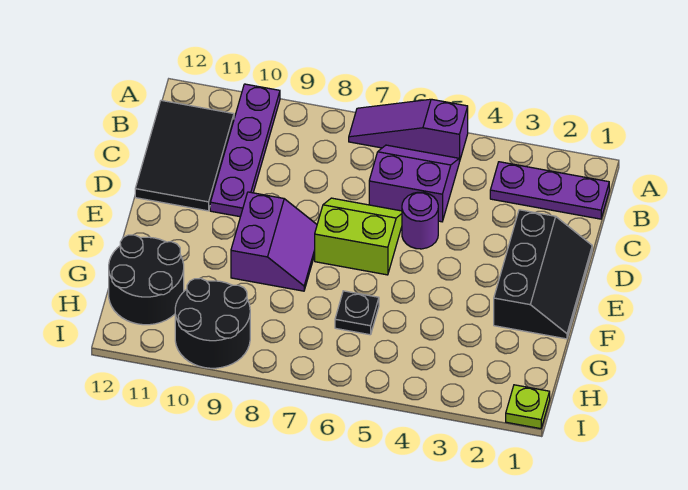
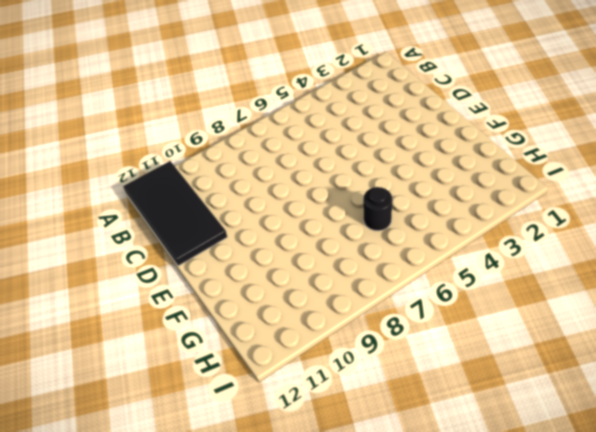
black 2x4 tile [123,161,227,266] -> black 2x3 tile [135,100,234,211]
black 1x1 round brick [363,187,392,231] -> black 1x1 plate [335,291,379,335]
none -> purple 1x3 slope [349,99,468,162]
none -> purple 1x4 plate [210,84,280,217]
none -> purple 1x3 plate [490,162,609,219]

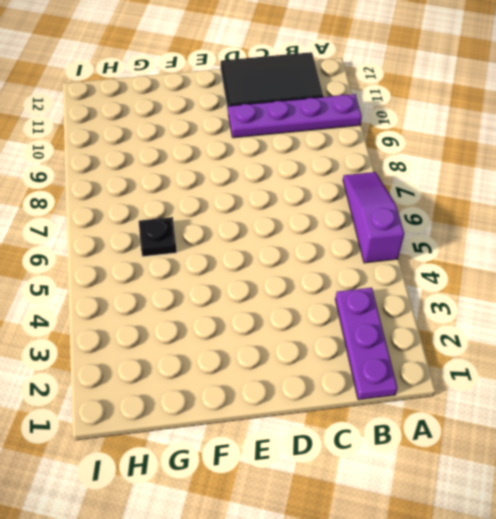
none -> purple 2x2 slope [369,145,459,222]
none -> black 2x3 slope [494,210,592,339]
none -> purple 1x1 round brick [402,192,438,249]

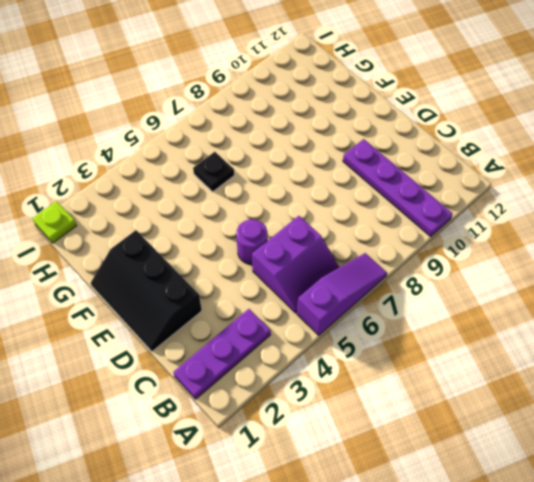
none -> black 2x3 tile [135,100,234,211]
none -> lime 2x2 slope [315,198,402,275]
none -> purple 2x2 slope [231,192,317,291]

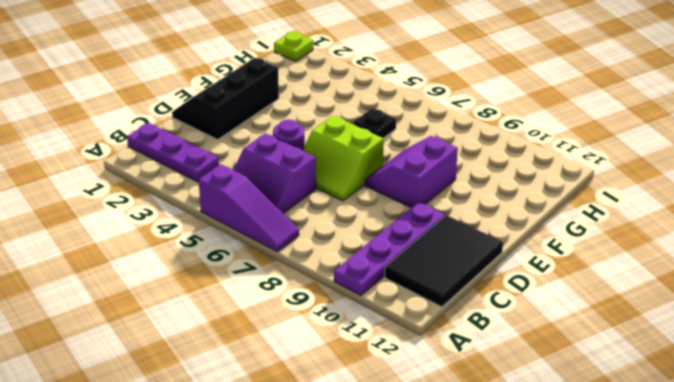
none -> black 2x2 round brick [109,235,184,325]
none -> black 2x2 round brick [175,278,250,368]

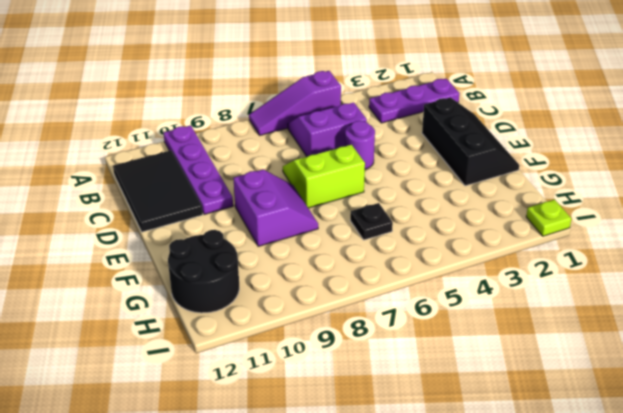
none -> black 2x2 round brick [175,278,250,368]

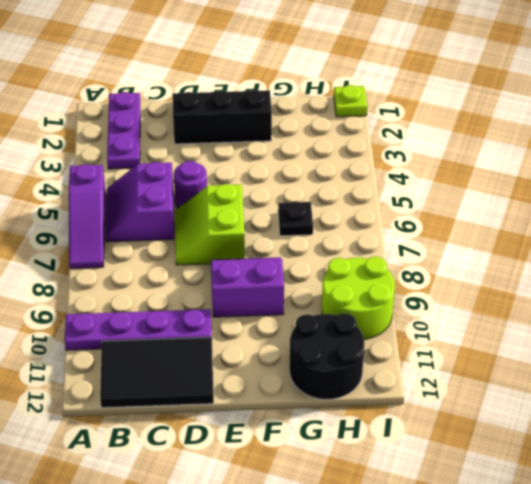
lime 2x2 round brick [322,257,395,339] -> black 2x2 round brick [175,278,250,368]

